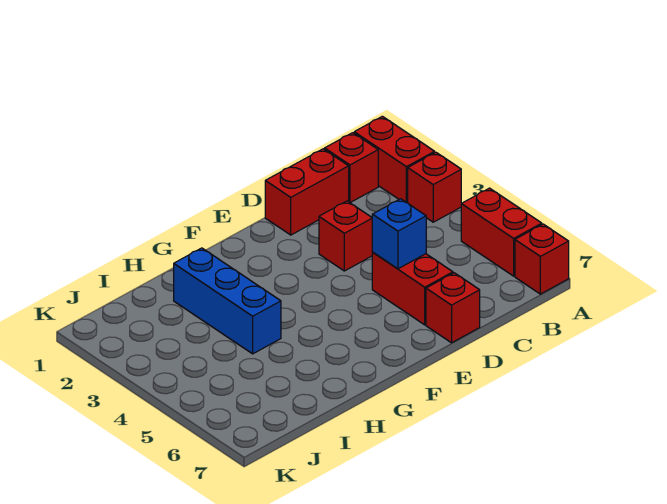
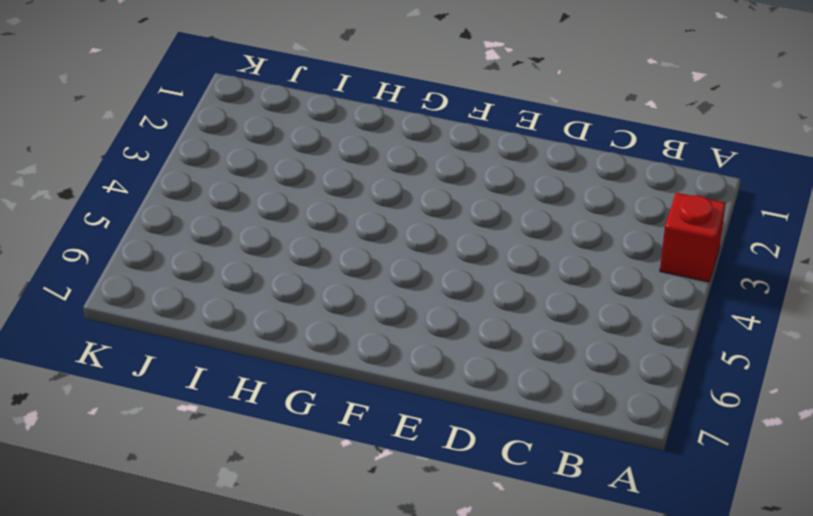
none -> red 1x2 brick [354,116,435,203]
none -> red 1x2 brick [461,188,542,276]

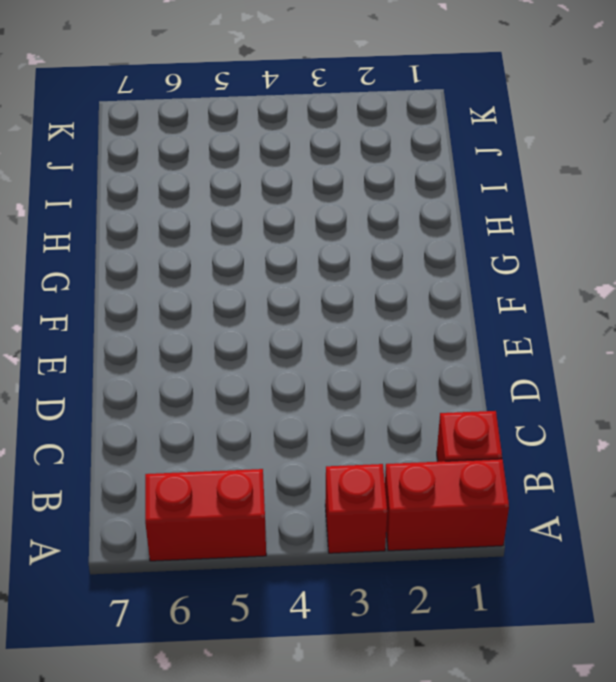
none -> red 1x1 brick [515,224,569,294]
none -> red 1x2 brick [265,149,349,235]

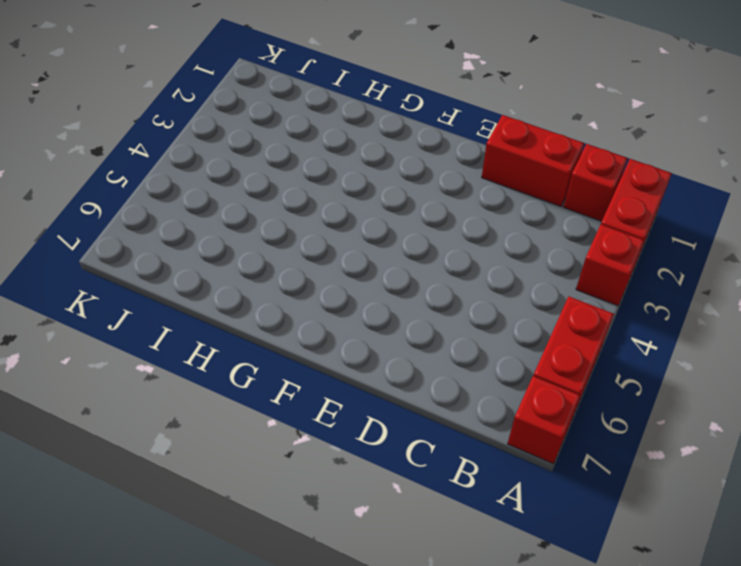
none -> red 1x1 brick [319,201,372,271]
none -> red 1x2 brick [372,252,453,325]

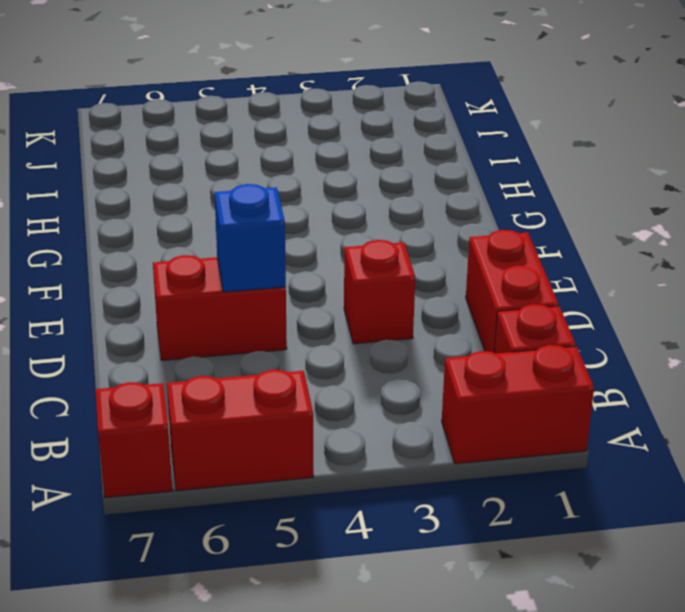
none -> red 1x1 brick [408,152,461,222]
none -> red 1x1 brick [426,273,480,343]

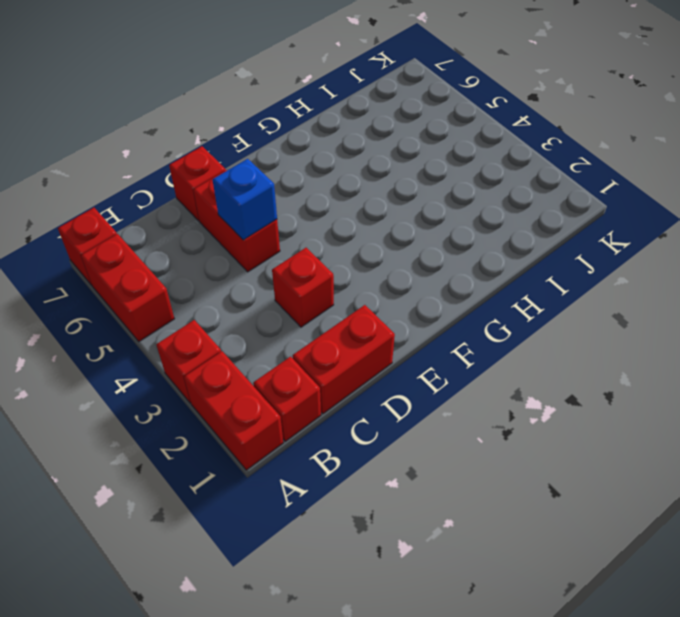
none -> blue 1x3 brick [174,248,281,354]

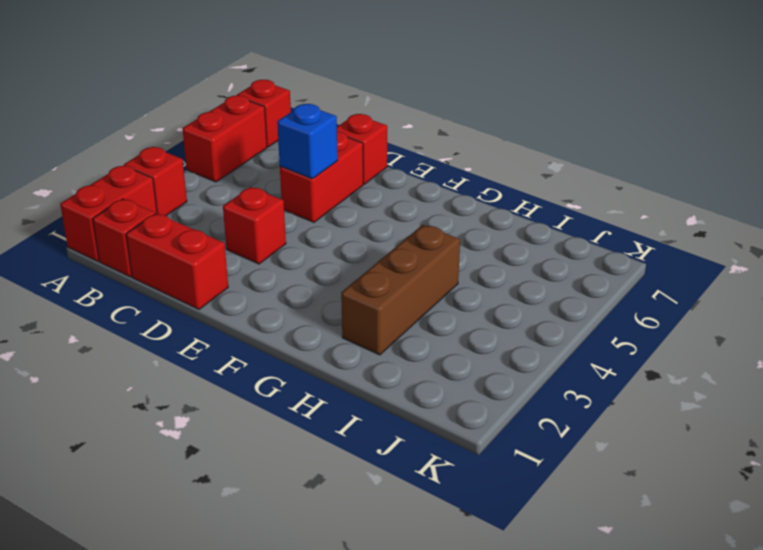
brown 1x3 brick [341,225,460,355] -> blue 1x3 brick [174,248,281,354]

